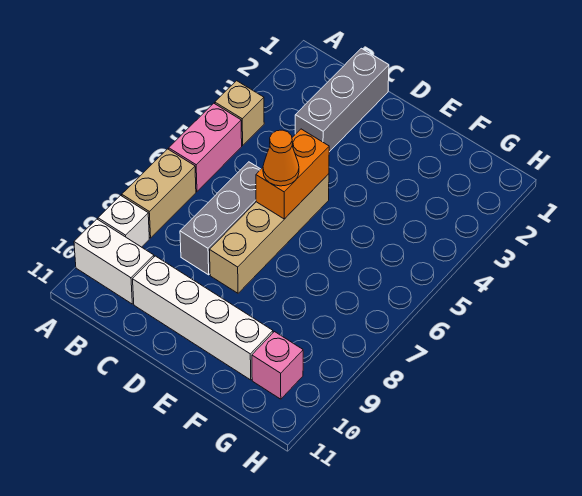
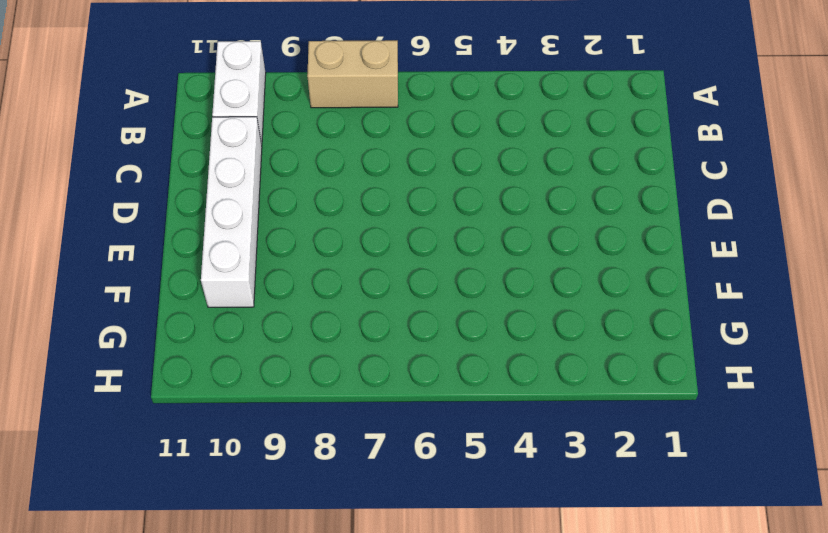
none -> tan 1x1 brick [215,81,264,146]
none -> pink 1x2 brick [169,103,242,191]
none -> white 1x1 brick [98,195,149,247]

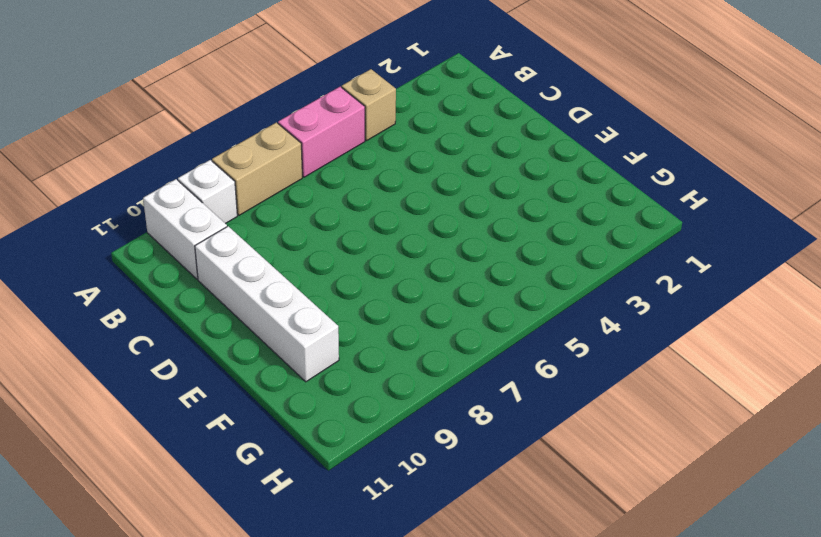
none -> grey 1x3 brick [295,48,389,152]
none -> grey 1x3 brick [180,162,261,275]
none -> tan 1x4 brick [210,174,329,293]

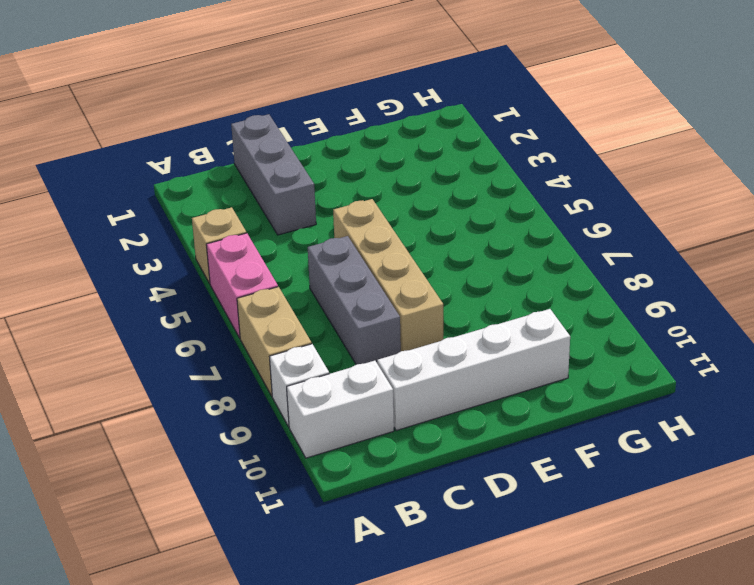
none -> pink 1x1 brick [252,332,303,399]
none -> orange 1x2 brick [256,129,329,219]
none -> orange 1x1 cone [263,130,299,186]

